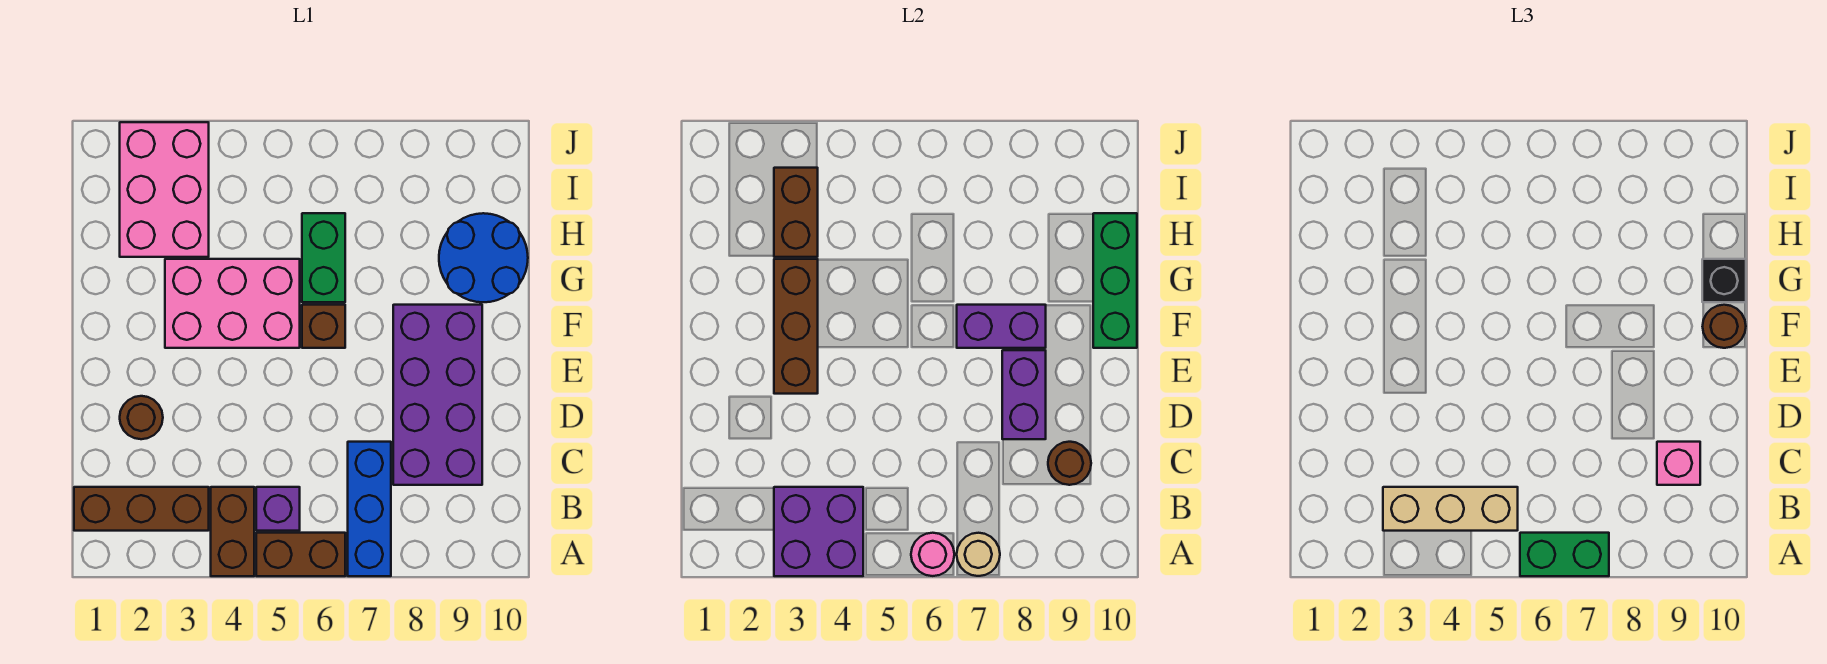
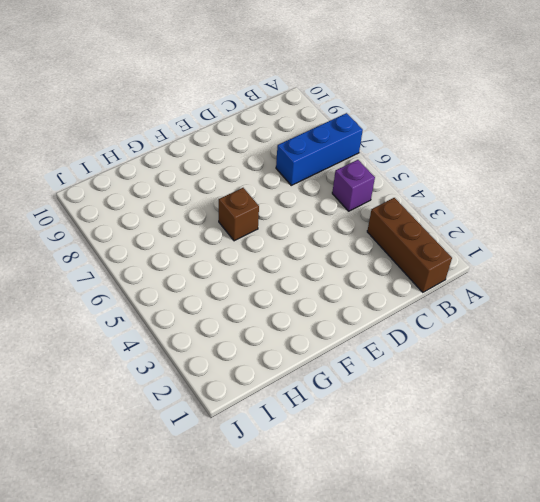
none -> brown 1x2 brick [211,487,254,576]
none -> brown 1x2 brick [256,533,345,576]
none -> purple 2x4 brick [393,305,482,485]

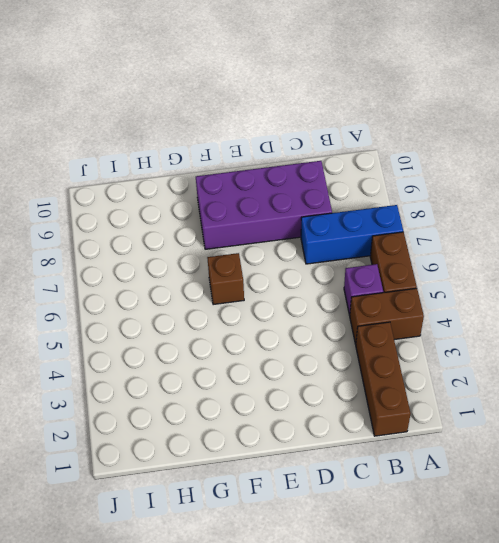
none -> brown 1x1 round brick [120,396,163,439]
none -> pink 2x3 brick [165,259,300,348]
none -> green 1x2 brick [302,213,345,302]

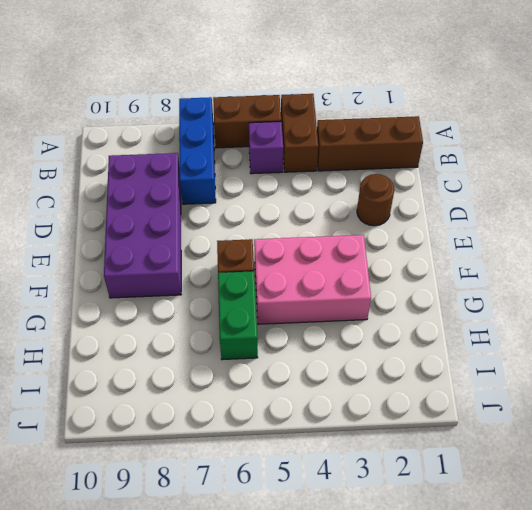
none -> blue 2x2 round brick [439,213,528,302]
none -> pink 2x3 brick [120,122,209,257]
none -> purple 2x2 brick [774,487,863,576]

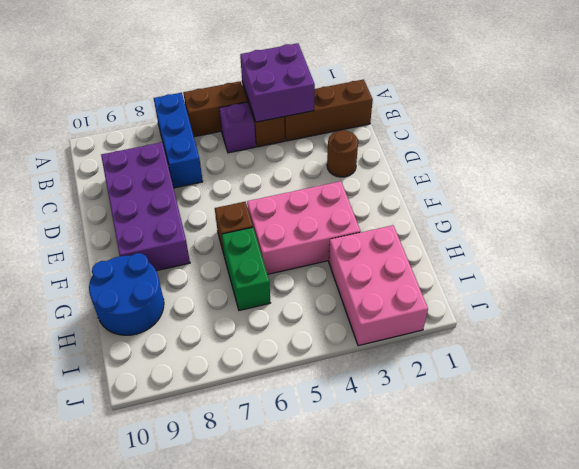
none -> pink 1x1 round brick [911,533,954,576]
none -> tan 1x1 round brick [957,533,1000,576]
none -> brown 1x1 round brick [1048,442,1091,485]

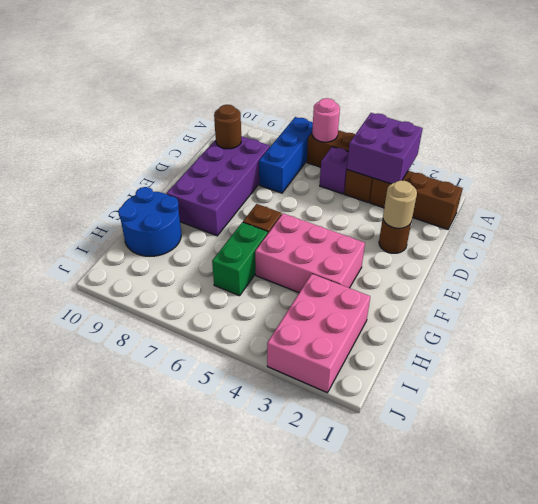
tan 1x1 round brick [383,180,417,228] -> tan 1x1 round brick moved to [957,533,1000,576]
none -> purple 1x2 brick [1002,350,1046,439]
none -> brown 1x3 brick [774,259,818,394]
none -> purple 1x2 brick [957,305,1046,348]

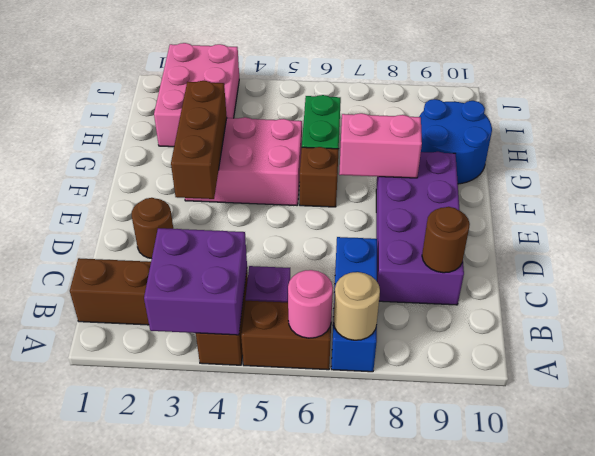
pink 1x2 brick [339,113,422,178] -> purple 1x2 brick [957,305,1046,348]
none -> purple 1x2 brick [1002,350,1046,439]
none -> green 1x3 brick [1093,213,1137,348]
none -> brown 1x2 brick [774,168,818,257]

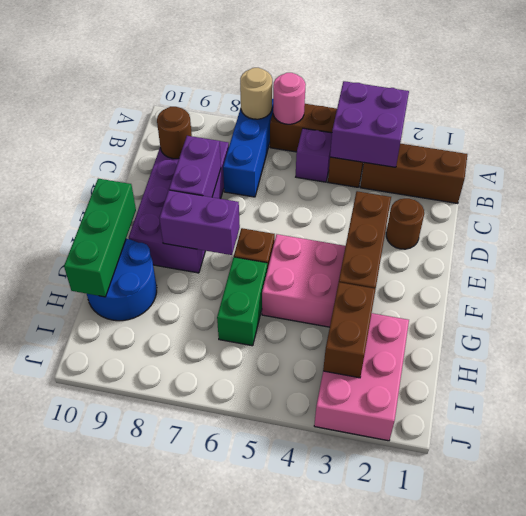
none -> green 1x2 brick [1520,533,1609,576]
none -> tan 1x3 brick [1383,487,1518,531]
none -> pink 1x1 brick [1657,442,1700,485]

